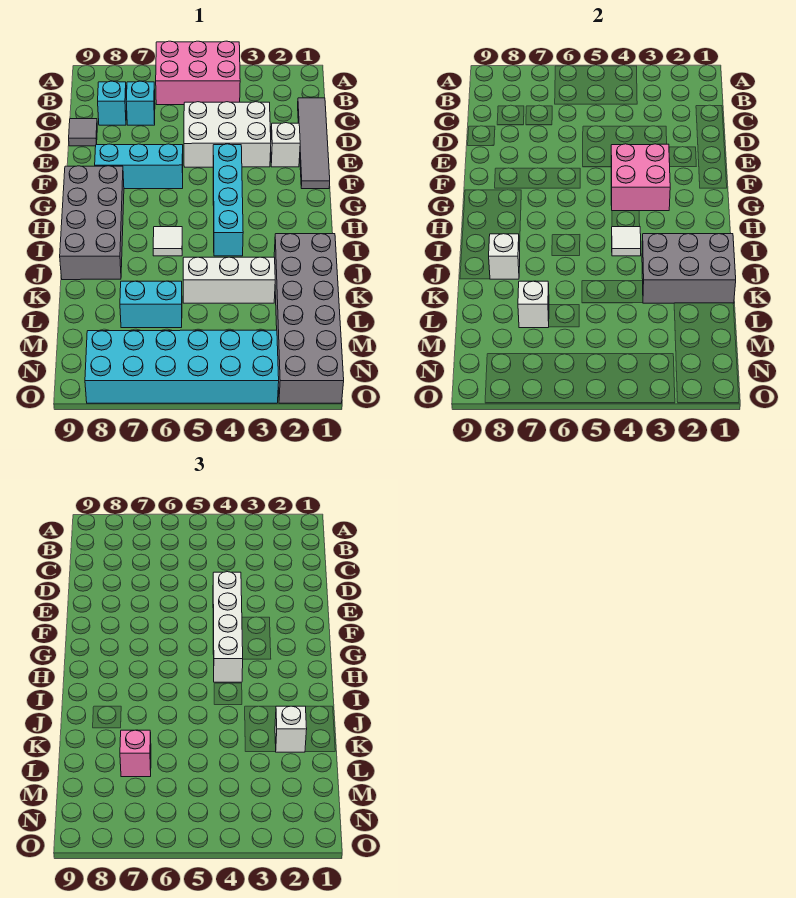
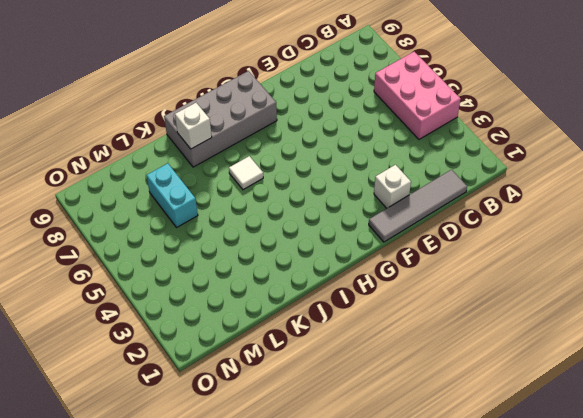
none -> cyan 1x1 brick [126,81,155,125]
none -> cyan 1x1 brick [98,81,127,125]
none -> white 2x3 brick [184,102,271,167]

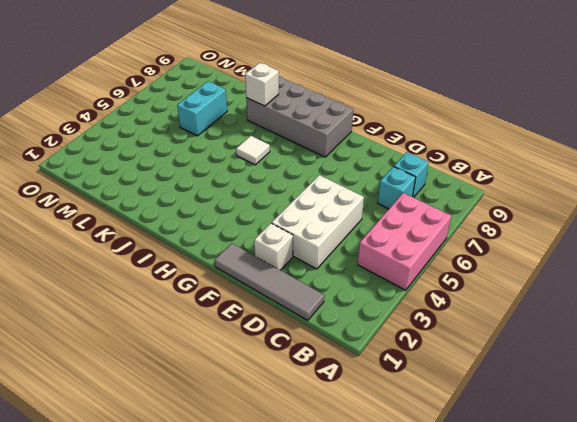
none -> grey 1x1 tile [69,119,97,146]
none -> cyan 1x4 brick [213,144,243,256]
none -> cyan 1x3 brick [95,144,183,189]

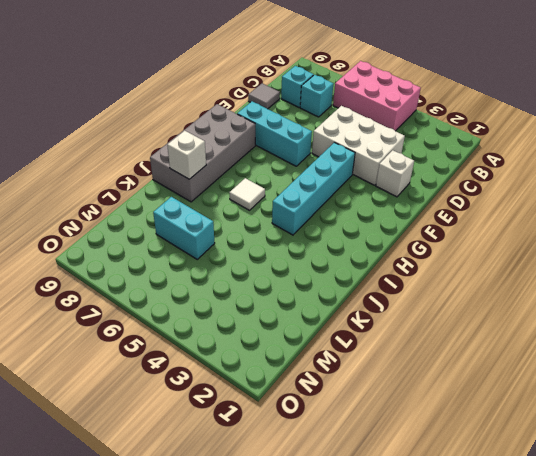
none -> grey 1x4 tile [298,98,330,189]
none -> grey 2x6 brick [274,234,344,403]
none -> white 1x3 brick [183,257,275,303]

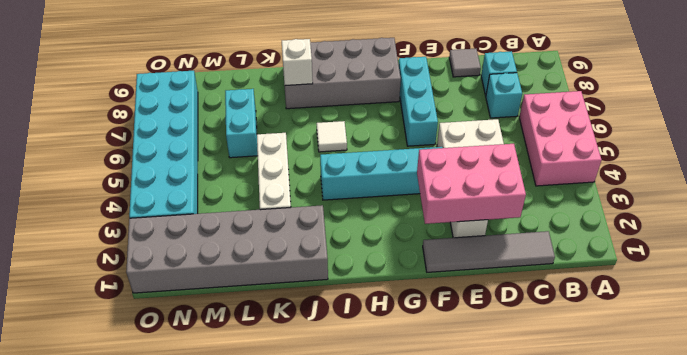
pink 2x3 brick [417,144,526,224] -> pink 2x2 brick [611,144,670,211]
none -> white 1x1 tile [612,227,641,256]
none -> grey 2x3 brick [642,234,736,303]
none -> white 1x1 brick [518,281,549,328]

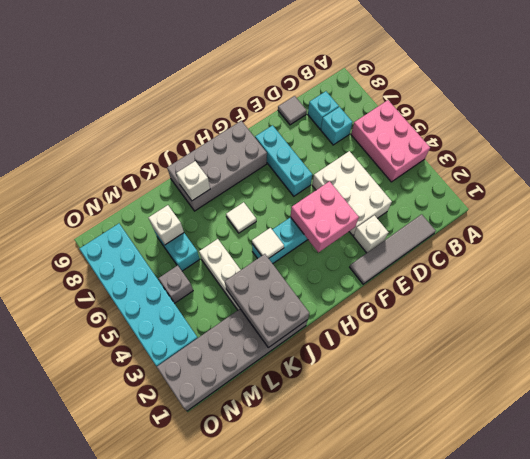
grey 1x1 brick [159,265,193,303] -> none
none -> white 1x4 brick [213,572,243,682]
none -> white 1x1 brick [275,706,307,752]
none -> pink 1x1 brick [120,730,151,777]

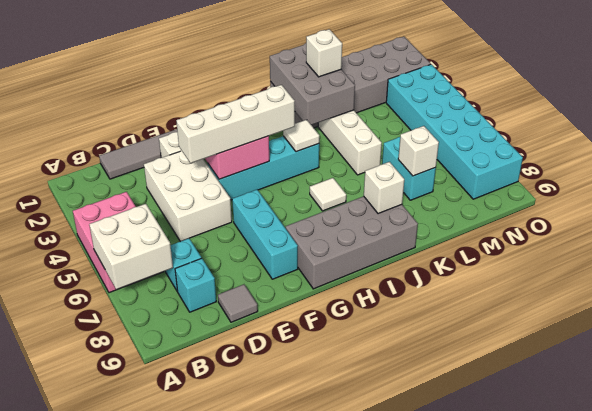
white 2x2 brick [89,204,173,289] -> none
none -> pink 1x1 brick [120,730,151,777]

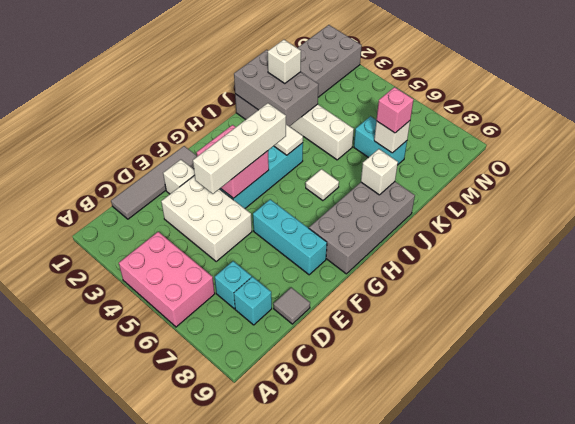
none -> cyan 2x6 brick [85,330,279,403]

